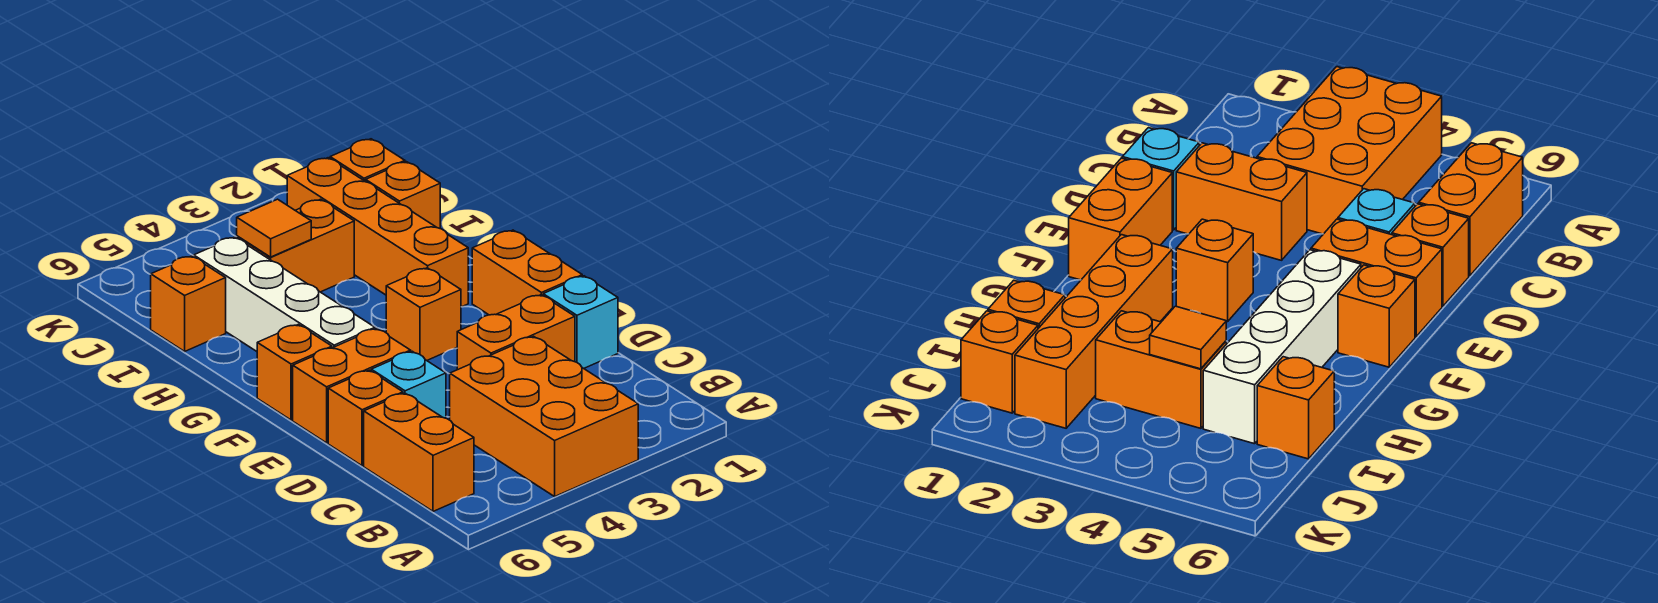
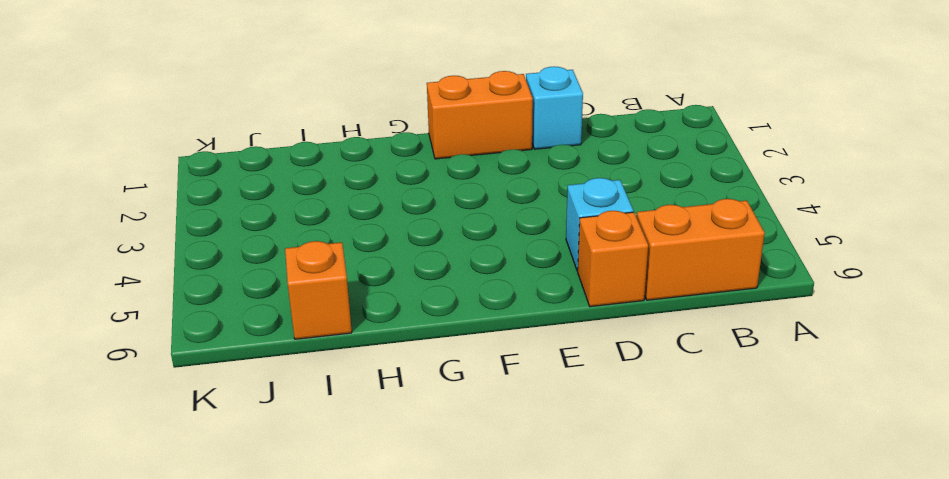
none -> orange 2x3 brick [450,336,638,496]
none -> orange 1x2 brick [457,295,575,370]
none -> orange 1x2 brick [293,328,411,443]

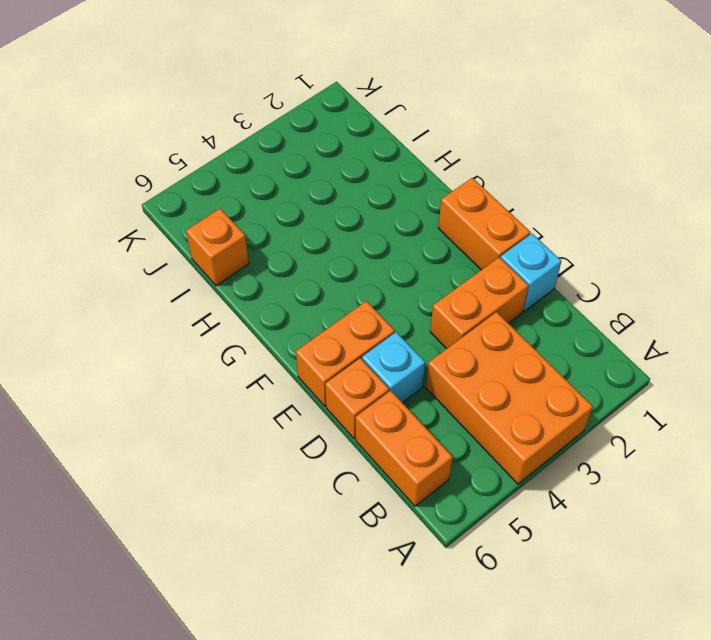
none -> orange 1x1 brick [386,268,461,360]
none -> white 1x4 brick [194,237,375,351]
none -> orange 1x1 brick [257,325,332,420]

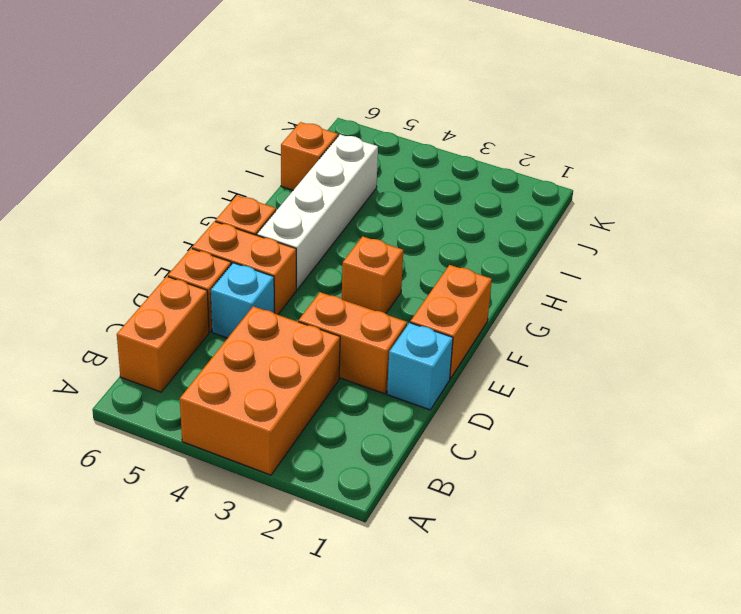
none -> orange 1x4 brick [287,158,468,307]
none -> orange 1x1 brick [366,162,440,228]
none -> orange 1x2 brick [237,199,354,292]

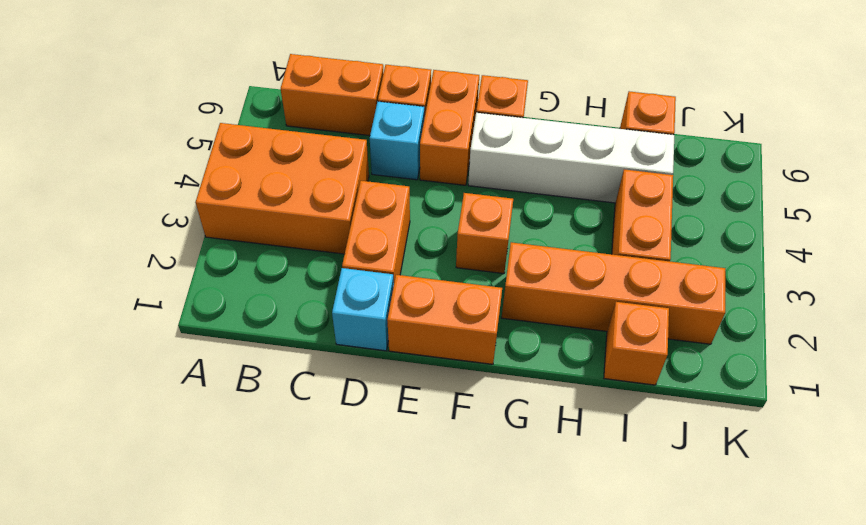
none -> orange 1x1 brick [330,139,405,182]
none -> orange 1x1 tile [237,199,311,257]

